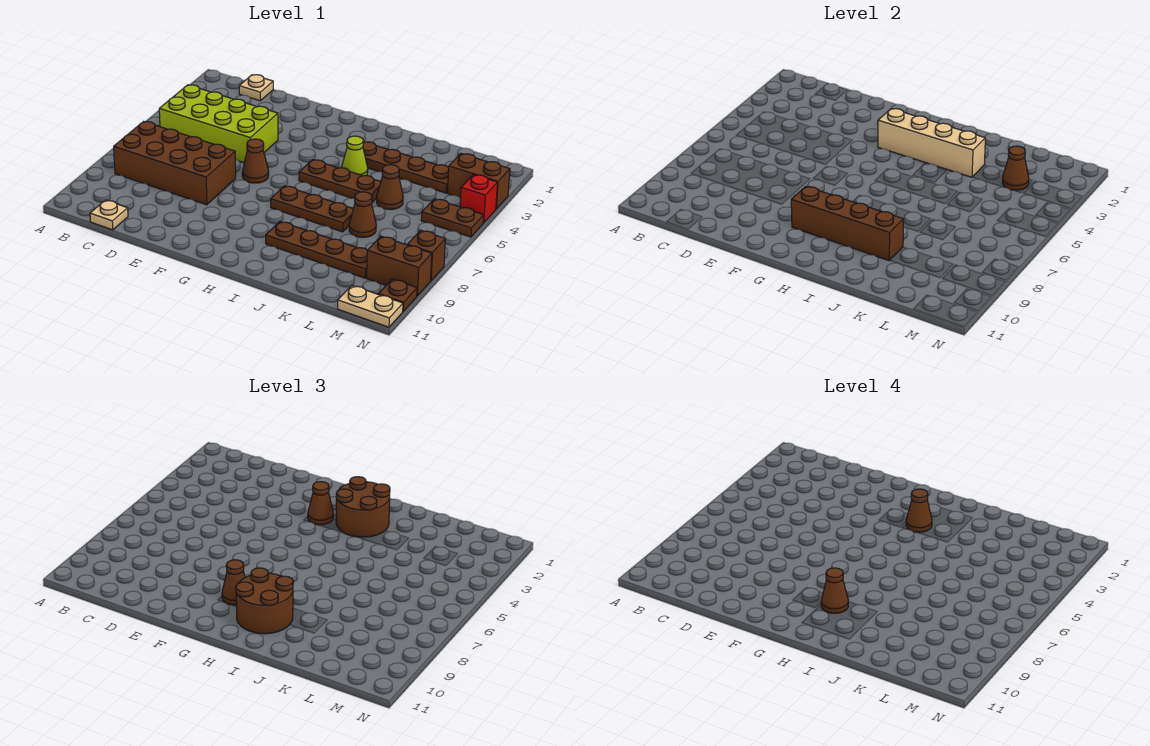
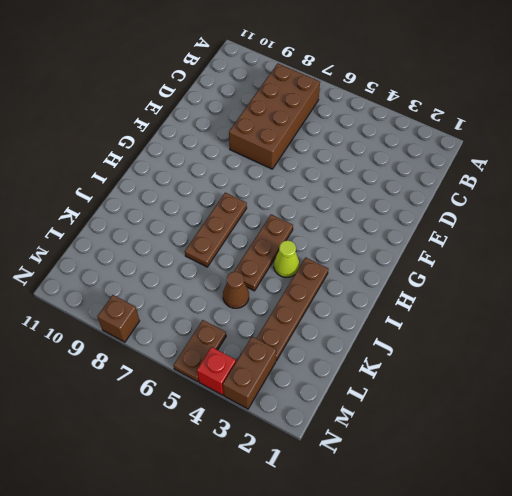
none -> lime 2x4 brick [159,85,278,163]
none -> tan 1x1 plate [239,75,273,101]
none -> tan 1x1 plate [90,200,128,230]

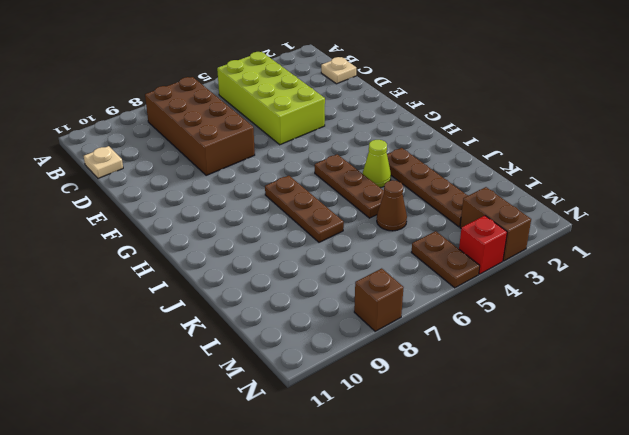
none -> brown 1x1 cone [242,139,269,183]
none -> brown 1x4 plate [266,222,367,278]
none -> brown 1x1 cone [349,192,376,237]

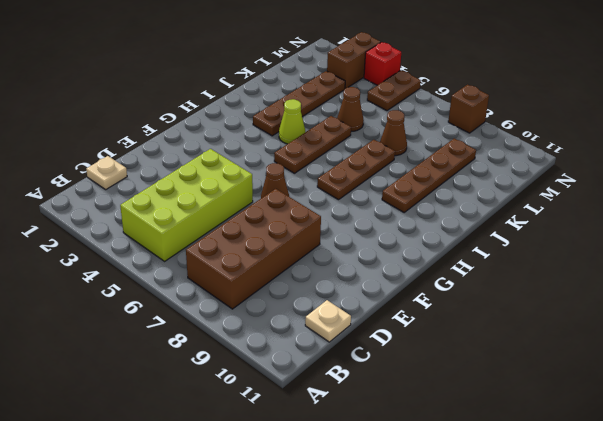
none -> brown 1x2 brick [367,236,432,296]
none -> tan 1x2 plate [338,286,403,327]
none -> brown 1x1 plate [379,279,417,311]

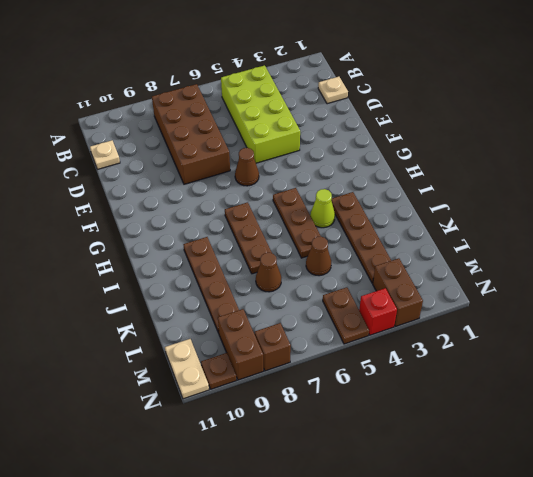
none -> tan 1x4 brick [878,109,985,177]
none -> brown 1x4 brick [791,186,903,260]
none -> brown 1x1 cone [1002,146,1029,190]

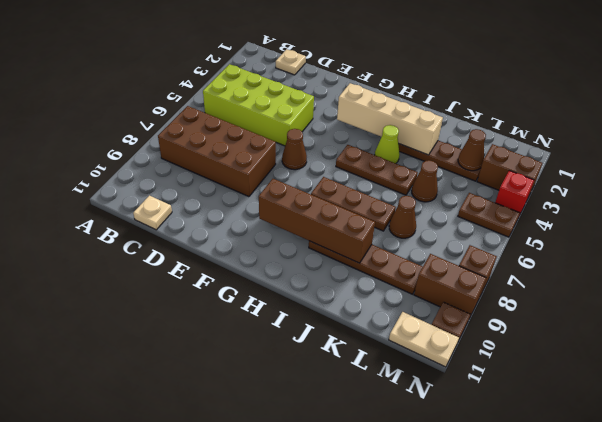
none -> brown 1x1 cone [308,482,333,525]
none -> brown 1x1 cone [222,560,245,605]
none -> brown 2x2 round brick [336,477,390,537]

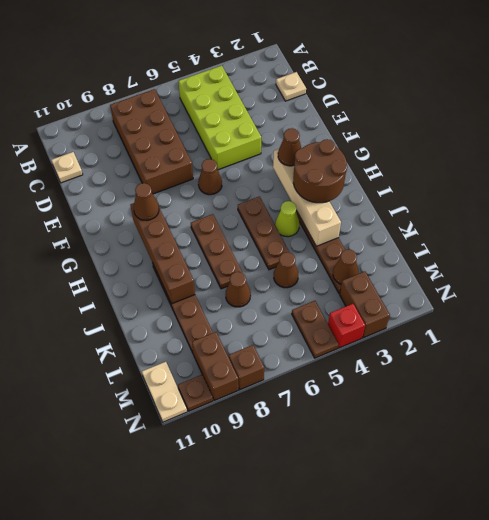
none -> brown 2x2 round brick [236,568,293,634]
none -> brown 1x1 cone [906,489,932,532]
none -> brown 1x1 cone [821,568,848,613]

